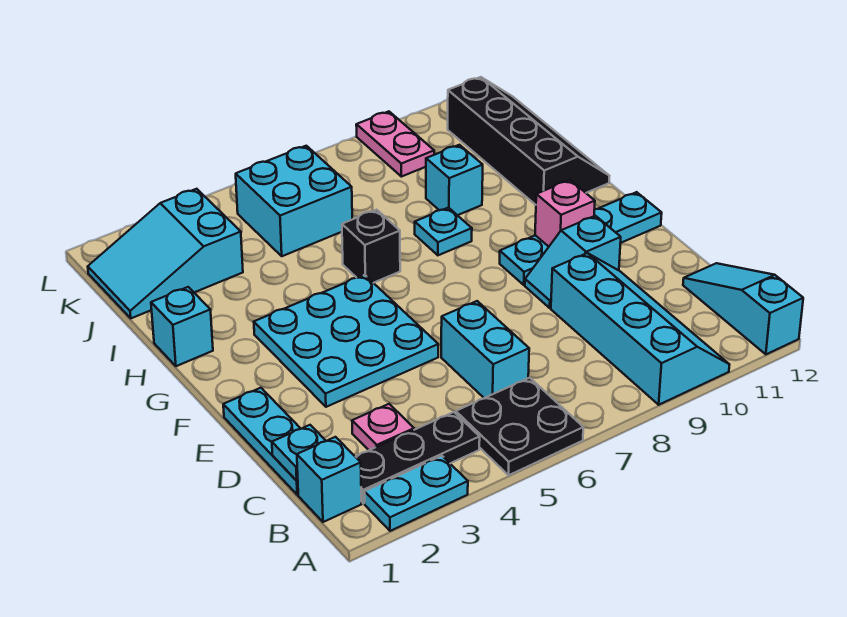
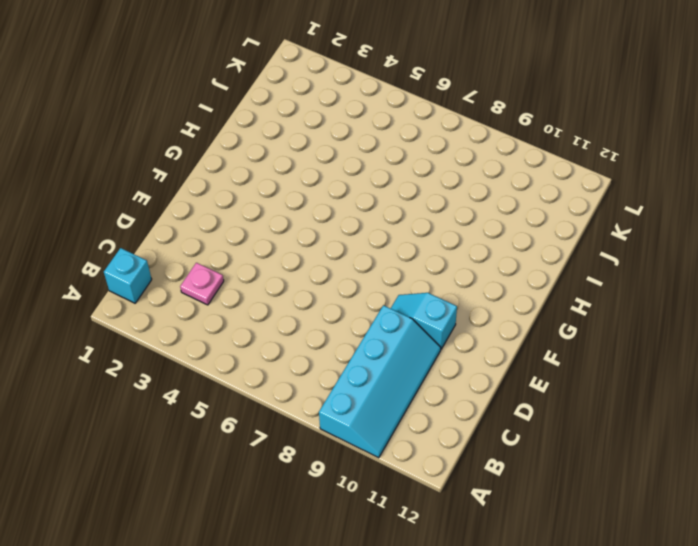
none -> cyan 1x2 plate [364,456,468,531]
none -> black 2x2 plate [456,378,583,475]
none -> cyan 1x3 slope [683,263,803,354]

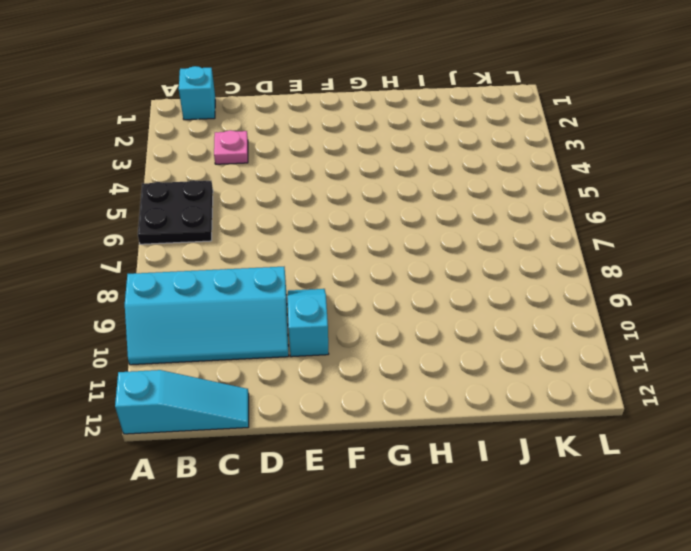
none -> cyan 1x2 plate [364,456,468,531]
none -> black 1x3 plate [356,412,480,503]
none -> cyan 1x3 plate [223,388,301,495]

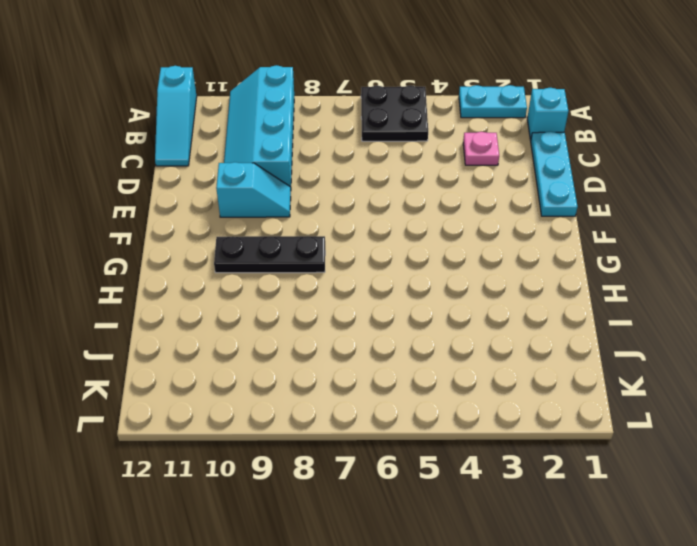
black 1x3 plate [214,236,325,273] -> black 1x3 plate moved to [356,412,480,503]
none -> cyan 1x2 brick [441,301,529,398]
none -> cyan 3x3 plate [254,275,438,407]
none -> cyan 1x4 plate [500,192,662,285]

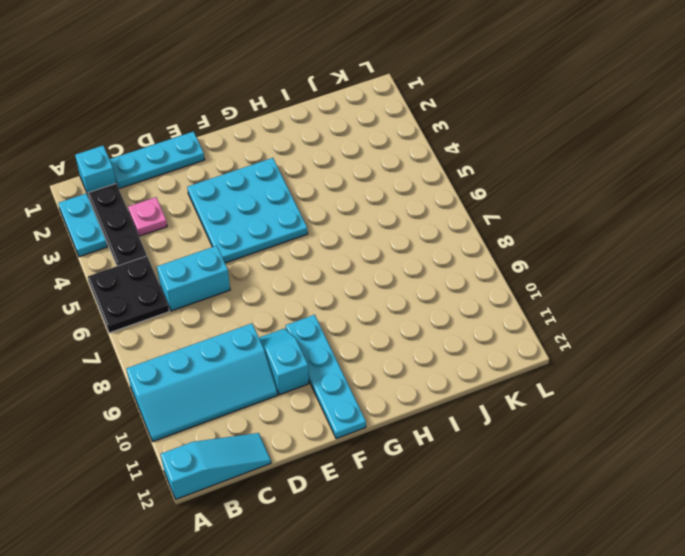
none -> cyan 1x1 brick [151,287,213,366]
none -> black 1x1 brick [342,210,400,283]
none -> cyan 1x1 plate [415,208,472,255]

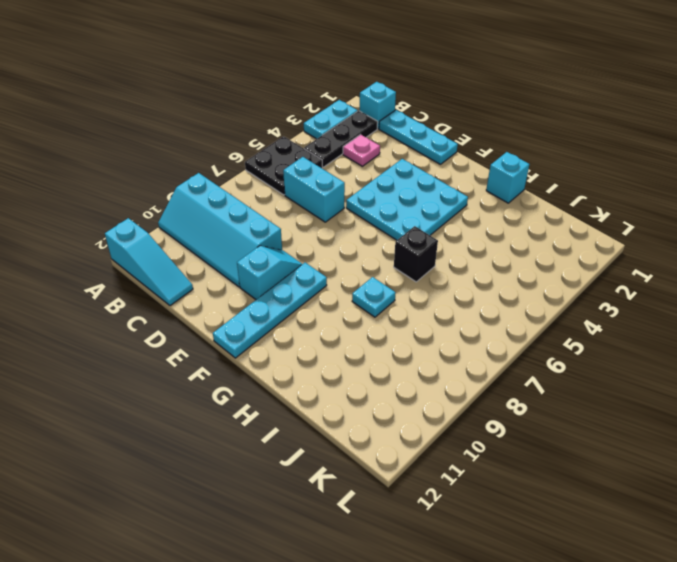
none -> black 2x4 slope [448,77,609,205]
none -> cyan 1x1 brick [426,145,483,215]
none -> cyan 2x3 slope [88,189,243,318]

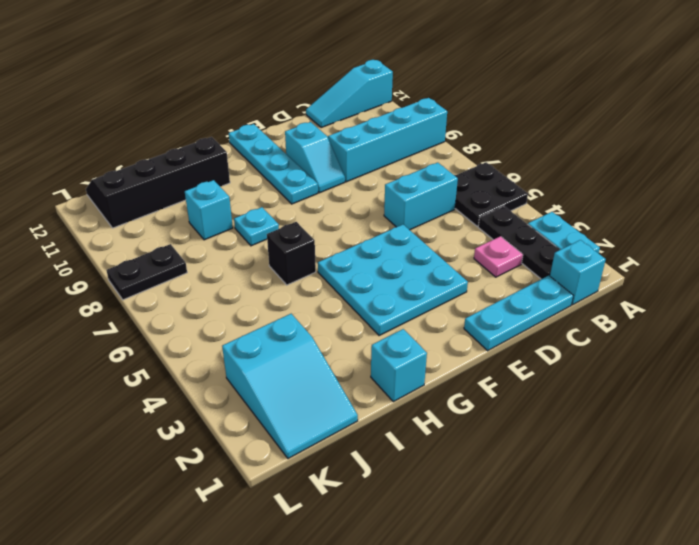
black 1x2 plate [106,244,187,300] -> none
none -> cyan 2x2 brick [236,146,352,256]
none -> pink 1x2 plate [356,111,434,177]
none -> cyan 1x1 plate [272,425,326,481]

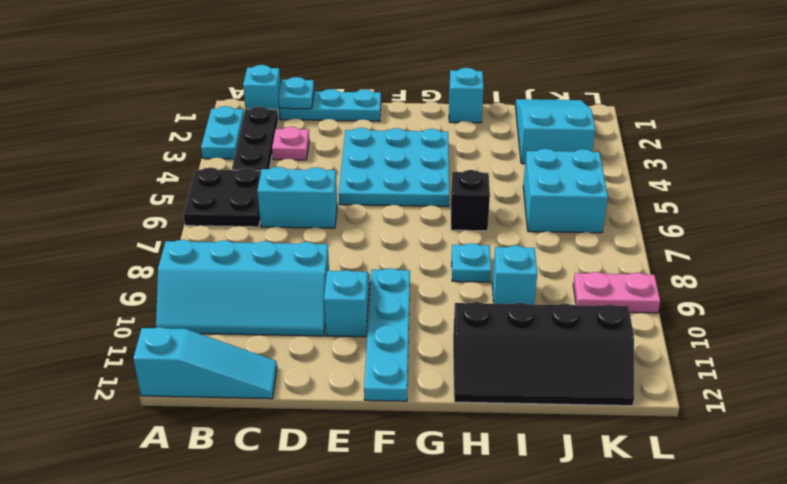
none -> pink 1x1 brick [535,180,595,247]

